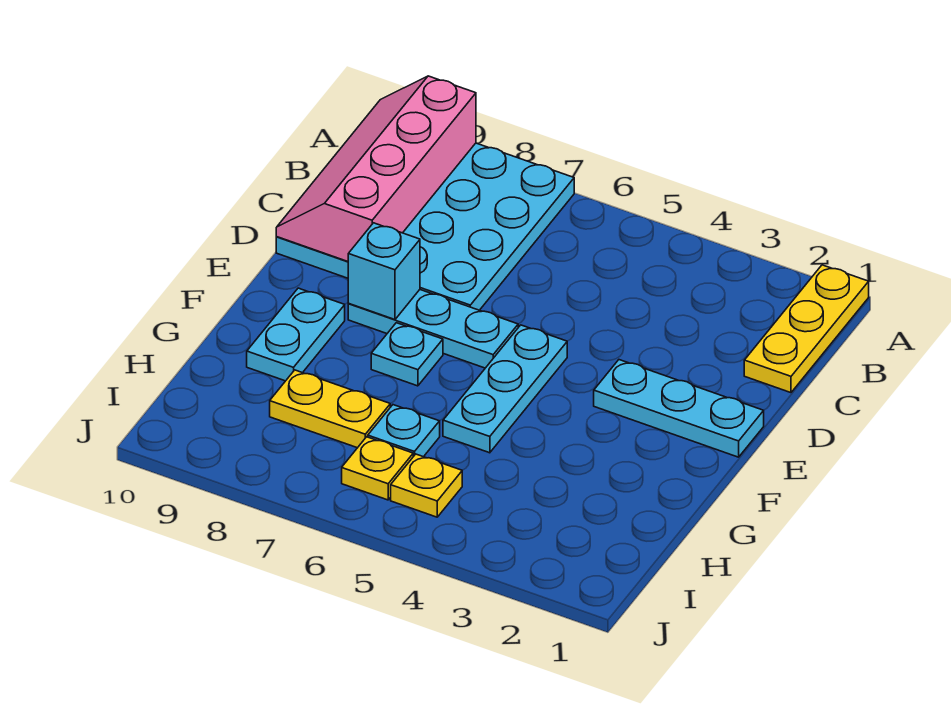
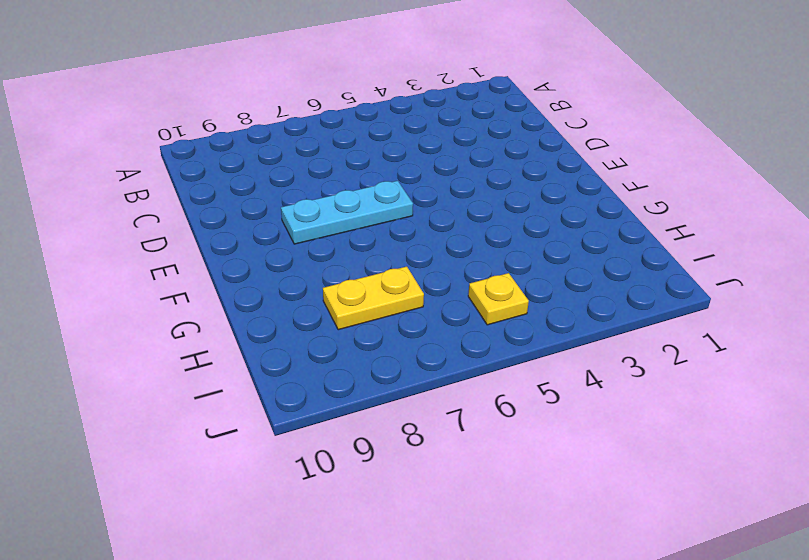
none -> yellow 1x3 plate [744,265,869,393]
none -> cyan 4x4 plate [276,143,574,310]
none -> cyan 1x3 plate [594,360,764,457]

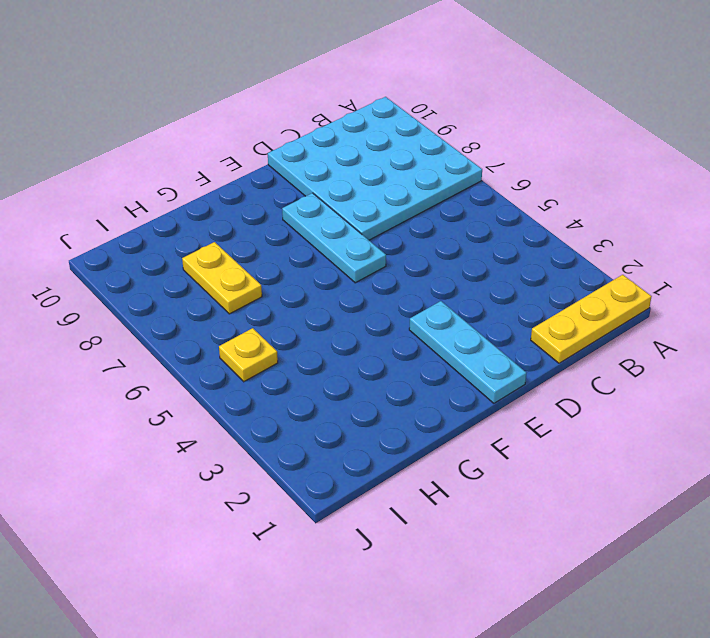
none -> cyan 1x3 plate [443,325,567,453]
none -> cyan 1x1 plate [371,323,443,386]
none -> cyan 1x2 plate [247,288,345,381]

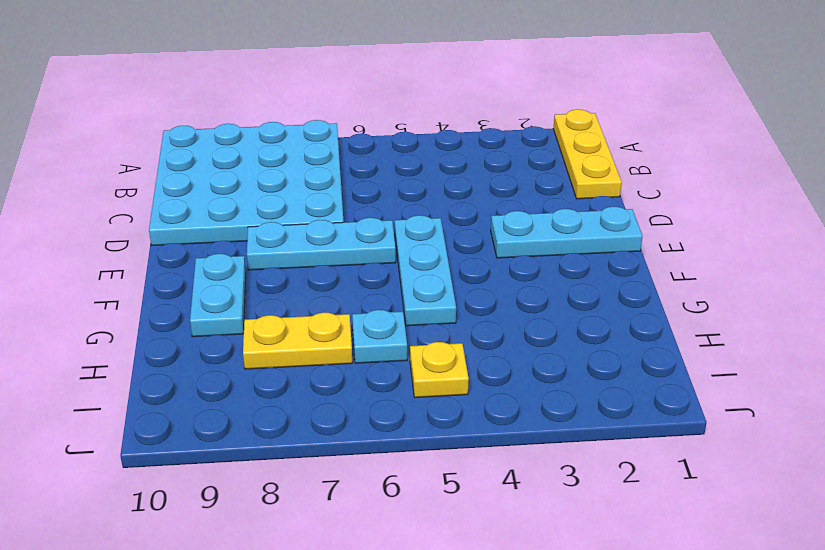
none -> cyan 1x1 plate [371,323,443,386]
none -> yellow 1x1 plate [342,437,413,500]
none -> pink 2x4 slope [276,76,476,261]

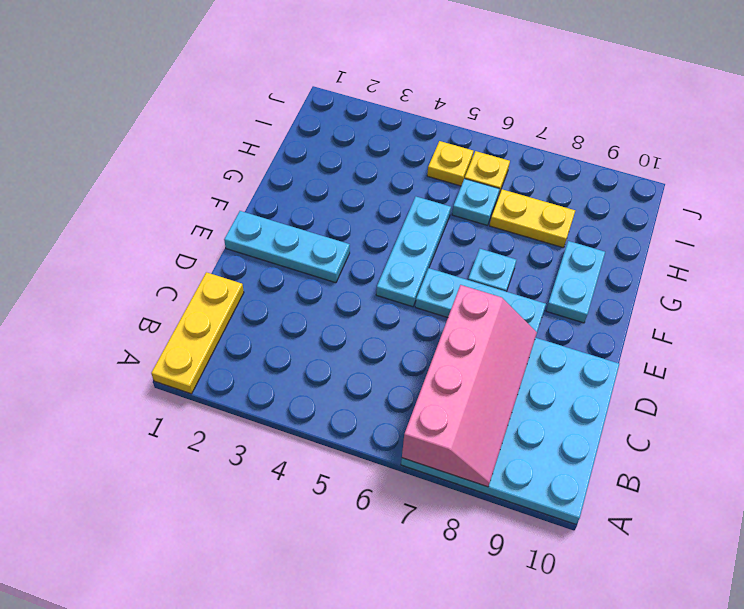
pink 2x4 slope [402,285,537,487] -> pink 2x4 slope moved to [276,76,476,261]
none -> cyan 1x1 brick [348,223,420,320]

